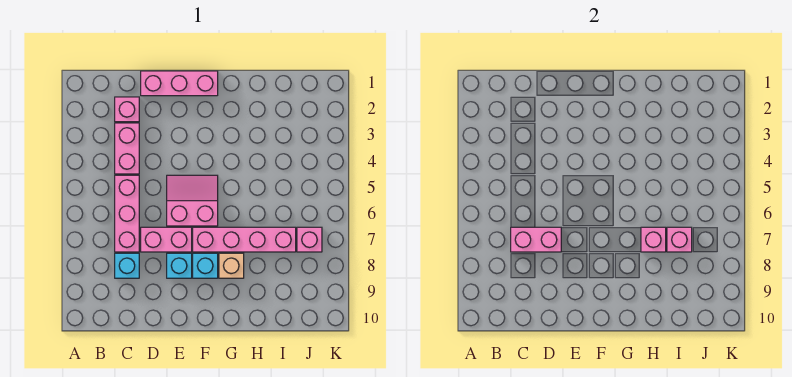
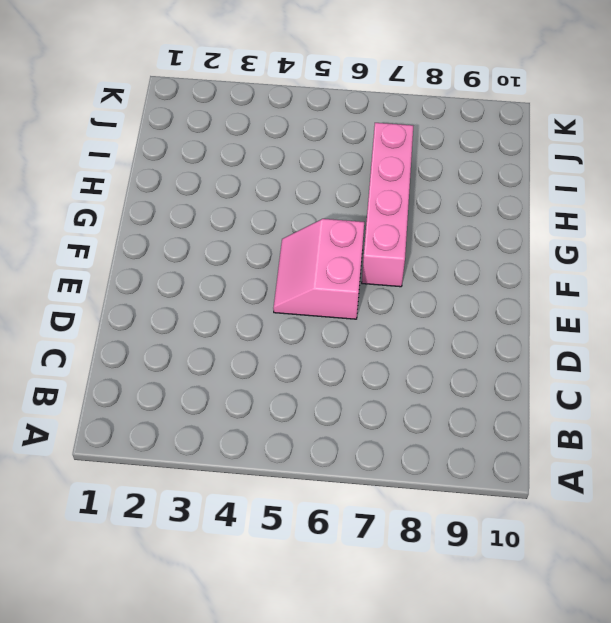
none -> pink 1x1 brick [115,97,139,122]
none -> pink 1x2 brick [115,123,139,174]
none -> pink 1x3 brick [115,175,139,252]

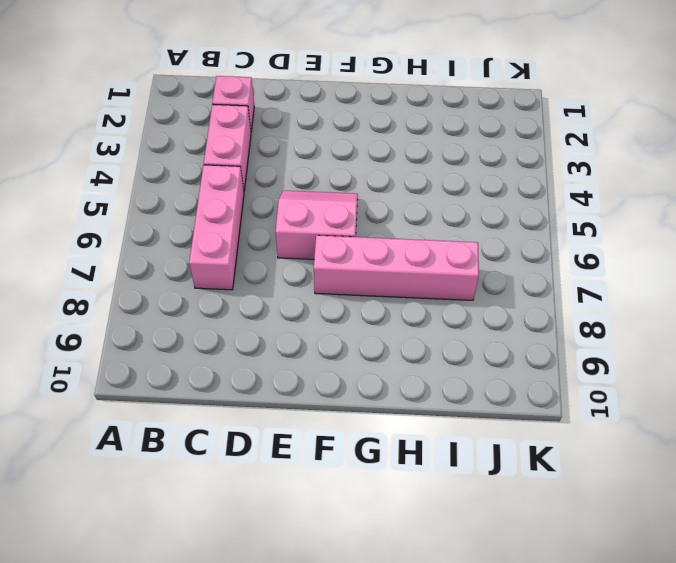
none -> cyan 1x1 brick [115,253,139,278]
none -> pink 1x3 brick [141,71,218,96]
none -> pink 1x2 brick [141,227,192,252]

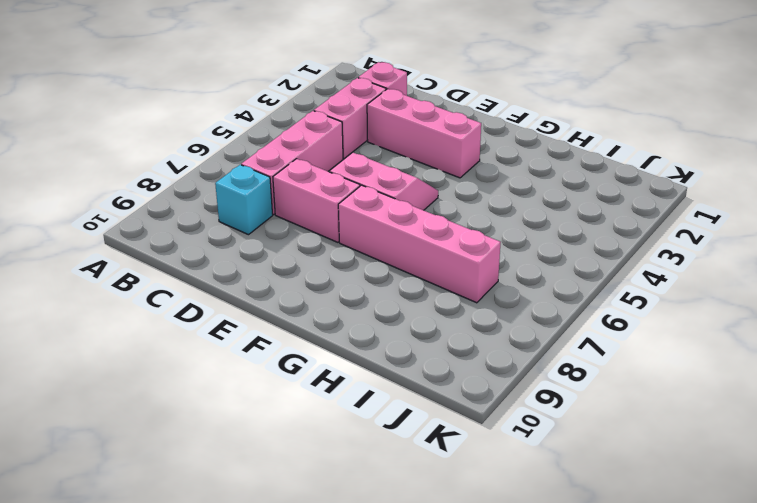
pink 1x3 brick [367,89,481,178] -> pink 1x3 brick moved to [141,71,218,96]
none -> cyan 1x1 brick [167,253,192,278]
none -> cyan 1x1 brick [193,253,218,278]
none -> tan 1x1 brick [219,253,244,278]

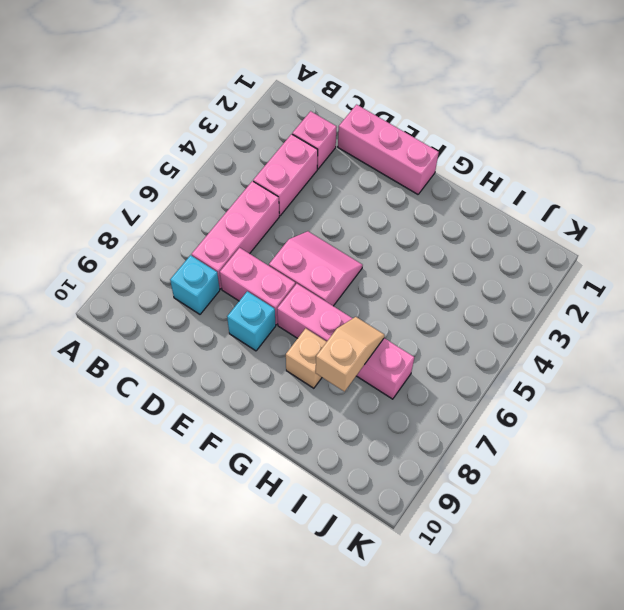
tan 1x2 slope [316,317,384,392] -> pink 1x1 brick [641,227,666,252]
none -> cyan 1x1 brick [193,253,218,278]
none -> pink 1x1 brick [297,227,322,252]
none -> pink 1x2 brick [511,227,561,252]

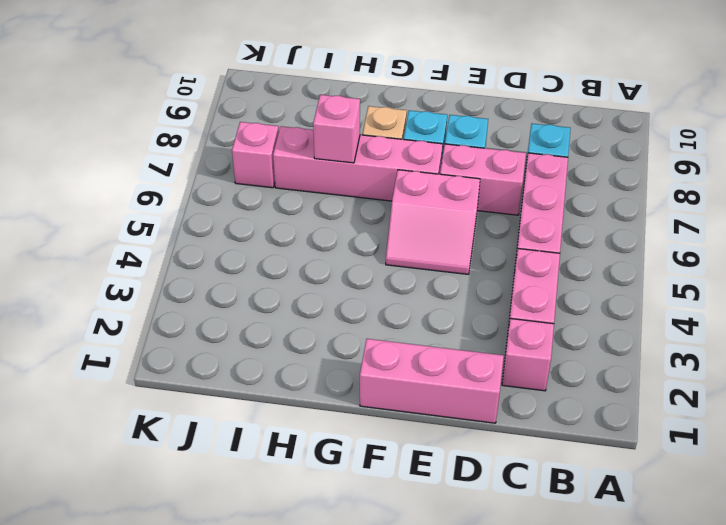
none -> pink 1x2 brick [511,227,561,252]
none -> pink 1x1 brick [667,227,692,252]

